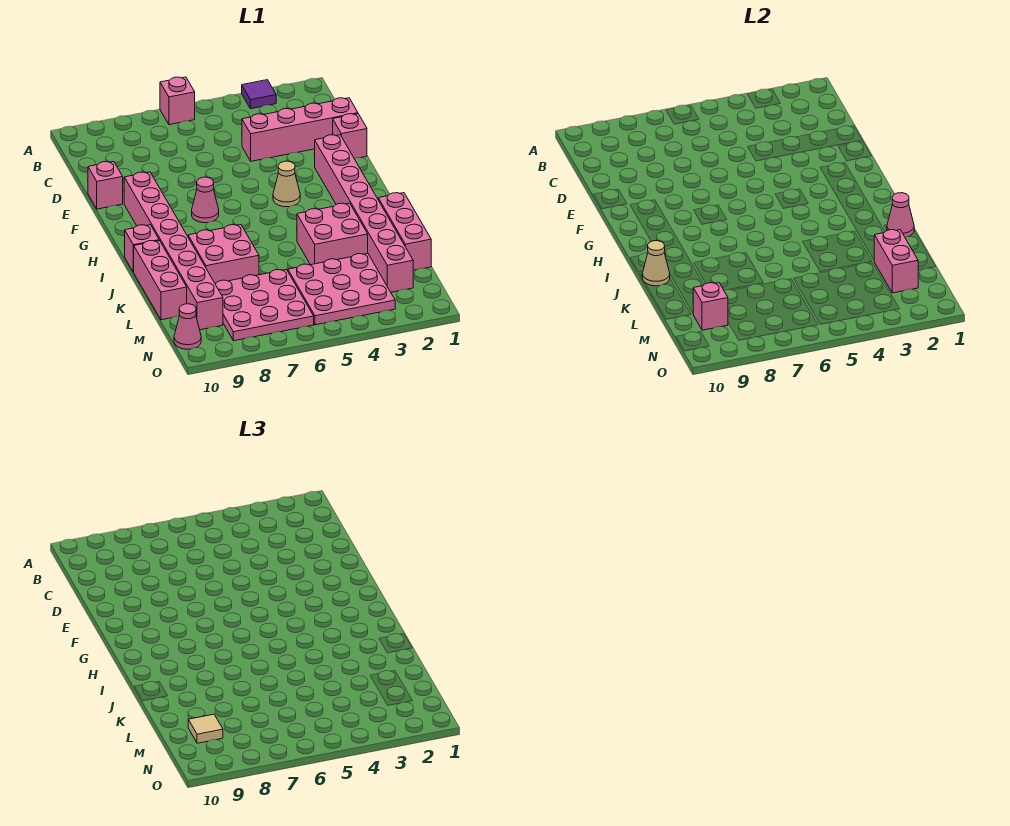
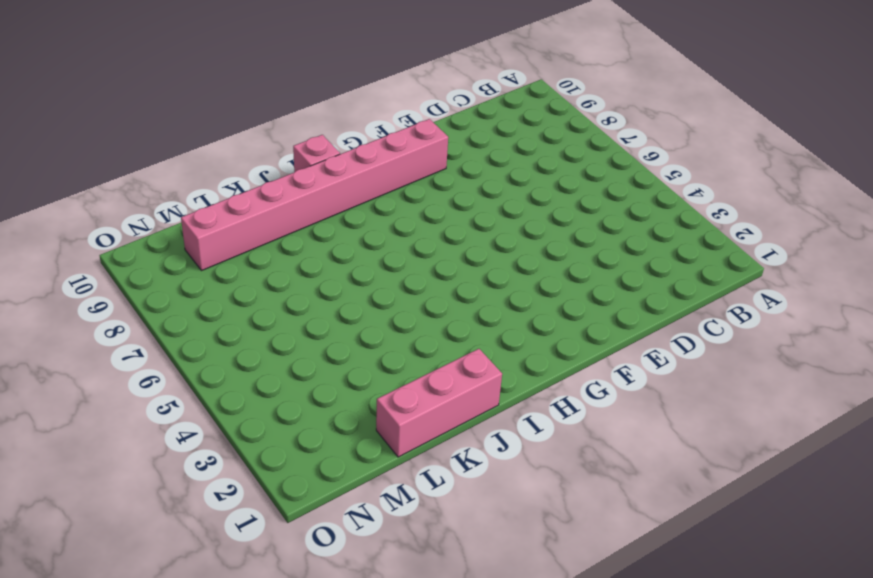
none -> purple 1x1 tile [242,80,276,109]
none -> pink 1x1 brick [160,77,195,125]
none -> pink 1x4 brick [242,98,358,161]

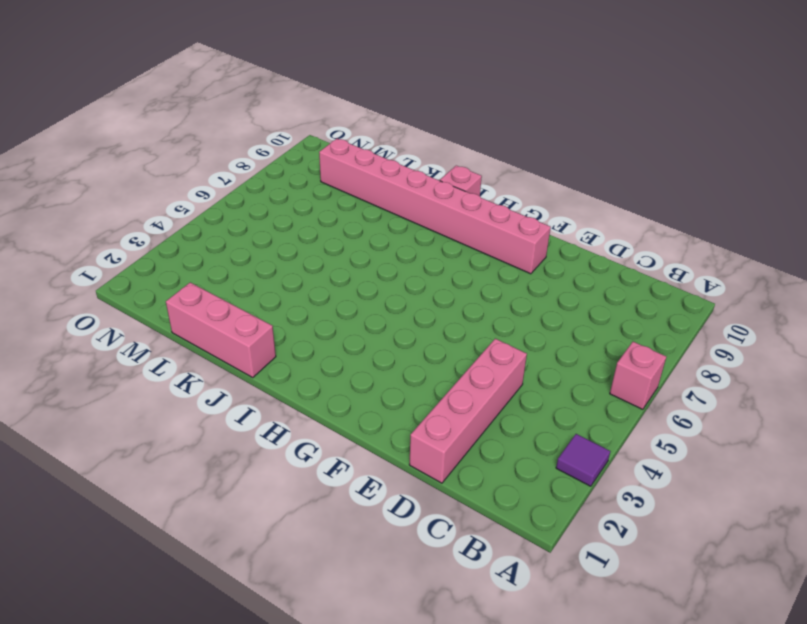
none -> pink 1x1 brick [333,114,367,158]
none -> pink 1x1 brick [88,162,123,209]
none -> pink 1x8 brick [315,135,413,292]

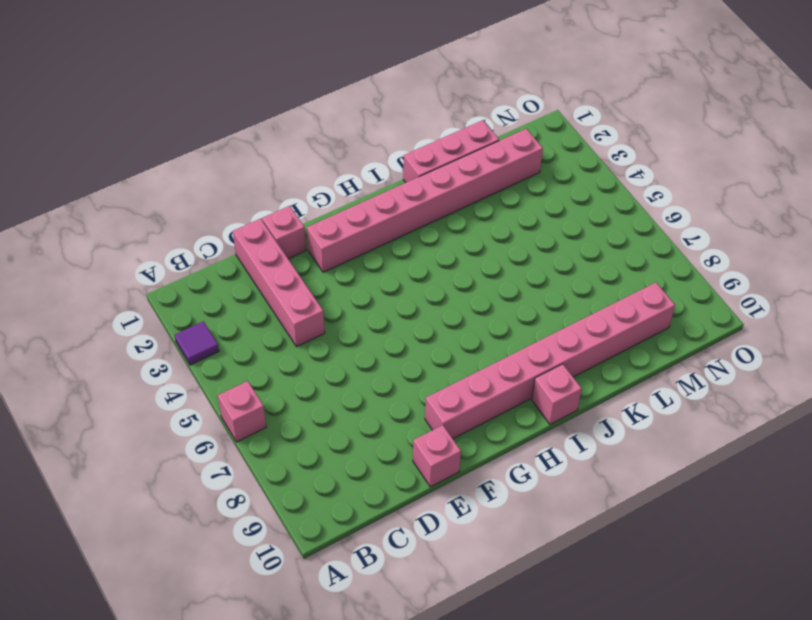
none -> tan 1x1 cone [273,161,300,207]
none -> pink 1x1 cone [192,177,219,223]
none -> pink 2x2 brick [297,203,368,265]

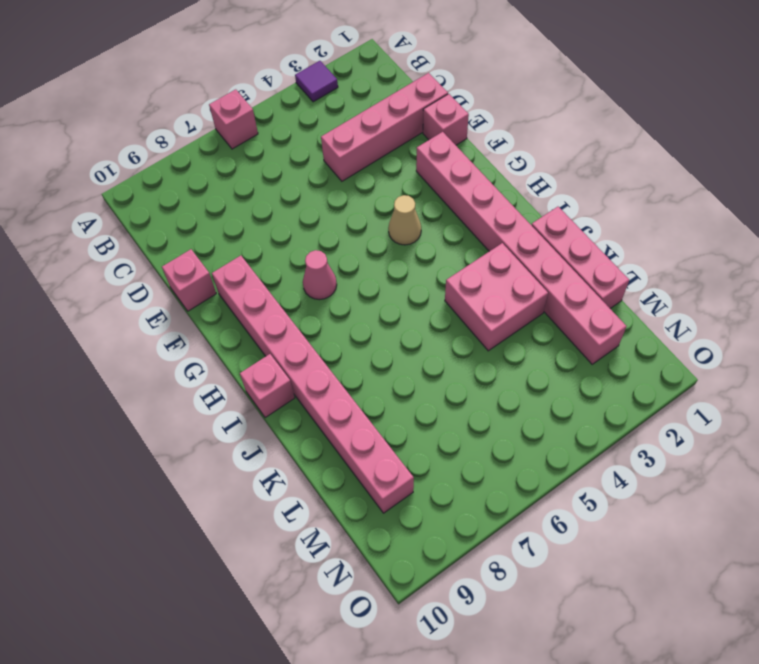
none -> pink 2x2 brick [188,225,259,283]
none -> pink 1x3 brick [134,241,187,320]
none -> pink 3x3 plate [288,254,395,325]

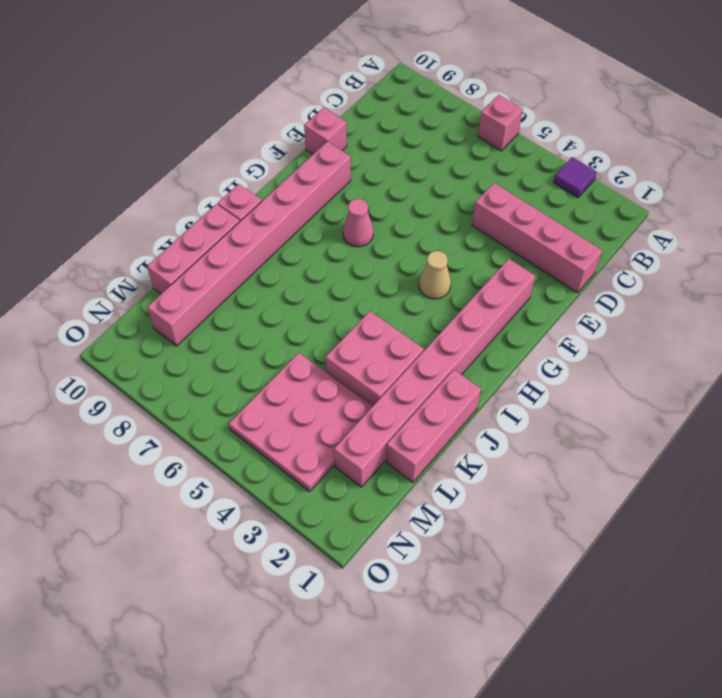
none -> pink 1x1 brick [333,114,367,158]
none -> pink 2x2 brick [188,225,259,283]
none -> pink 3x3 plate [215,270,314,341]

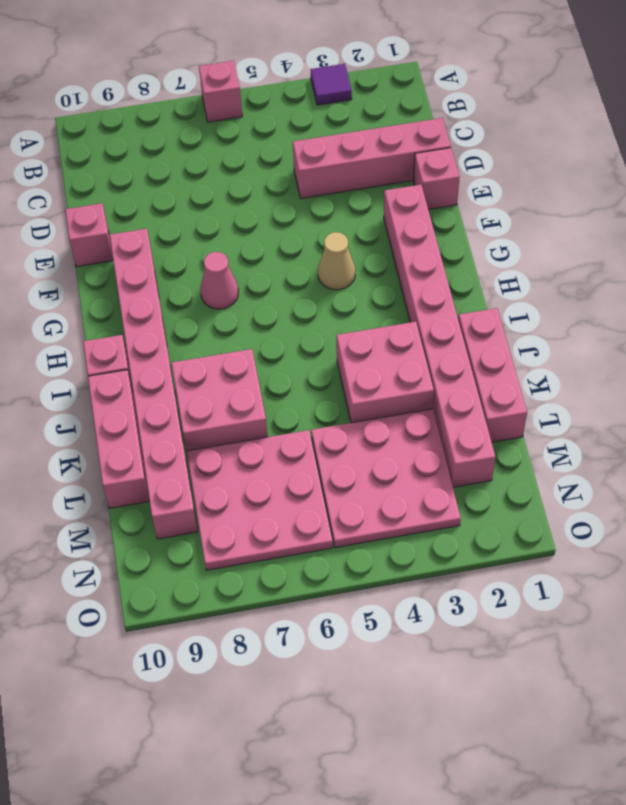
none -> pink 1x1 cone [174,304,201,349]
none -> pink 1x1 cone [887,193,914,237]
none -> tan 1x1 cone [642,241,670,286]

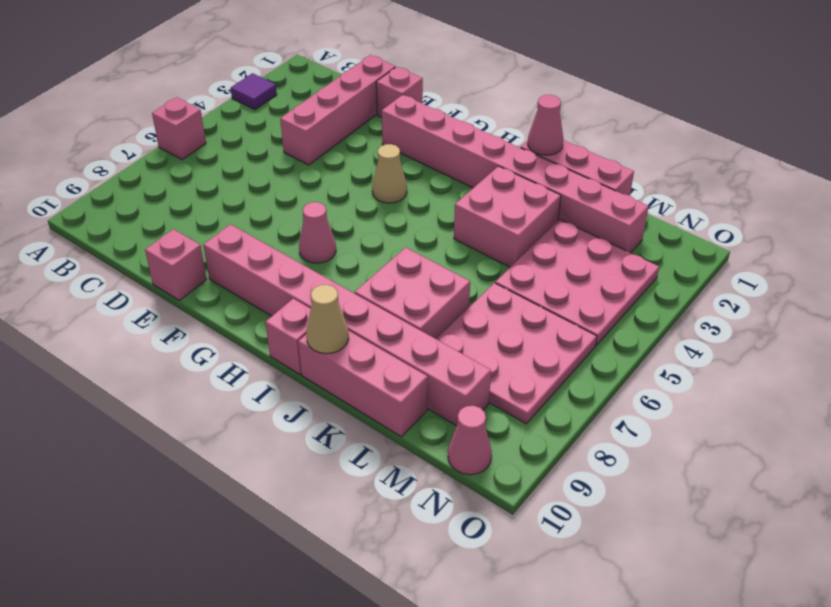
none -> pink 1x2 brick [874,230,918,293]
none -> pink 1x1 brick [693,283,728,330]
none -> tan 1x1 tile [188,714,223,743]

